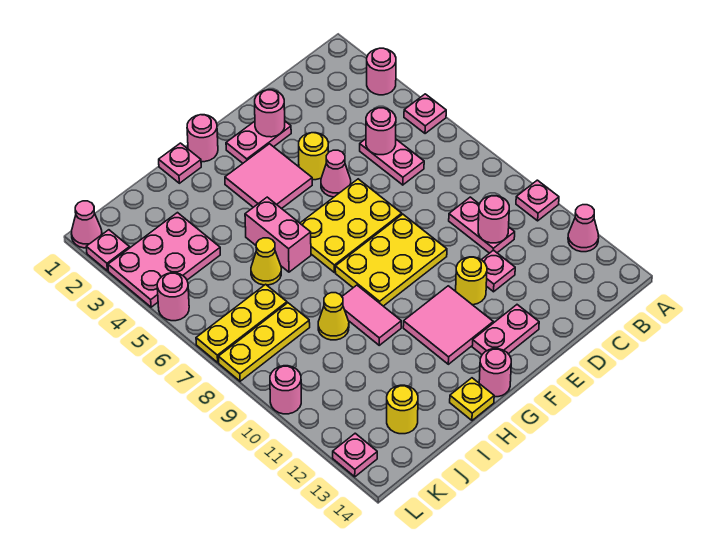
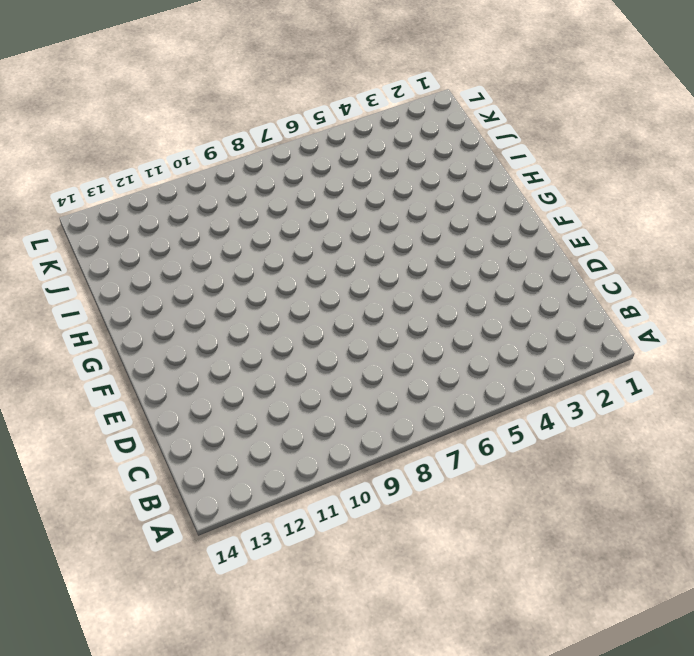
none -> pink 1x1 round brick [367,48,396,95]
none -> pink 1x1 plate [404,94,446,134]
none -> pink 1x1 plate [516,180,559,221]
none -> pink 1x1 cone [568,205,599,252]

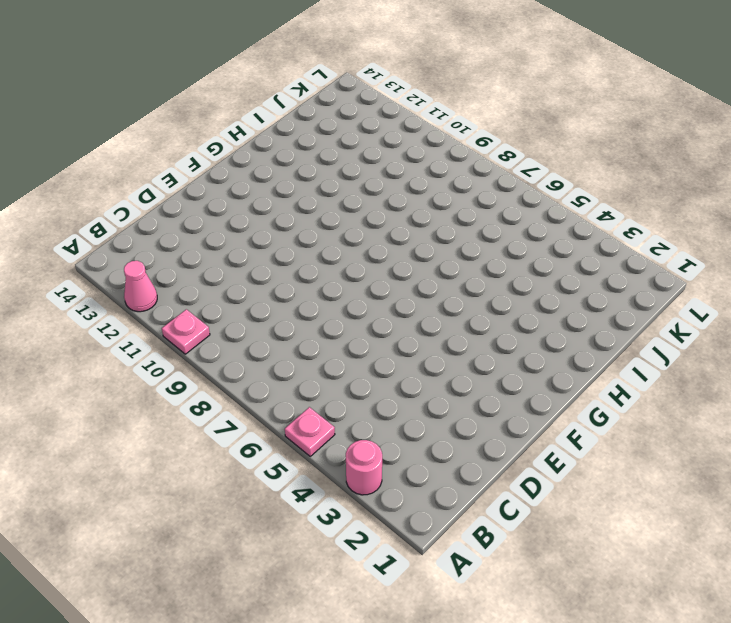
none -> pink 1x2 plate [360,139,424,185]
none -> pink 1x2 plate [449,197,515,253]
none -> pink 1x1 plate [482,250,515,292]
none -> pink 1x2 plate [226,121,291,163]

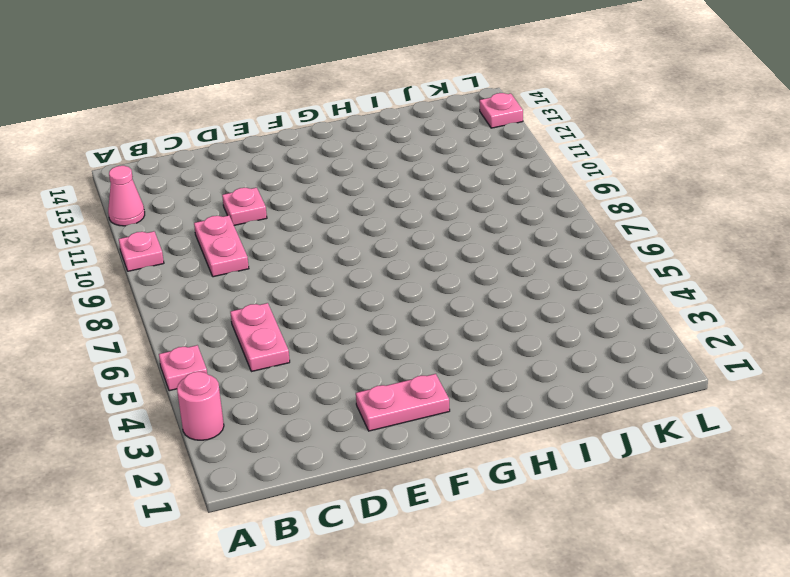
none -> yellow 1x1 round brick [299,133,329,180]
none -> pink 1x1 cone [321,150,351,197]
none -> yellow 2x3 plate [300,179,402,272]
none -> yellow 2x3 plate [335,214,447,306]

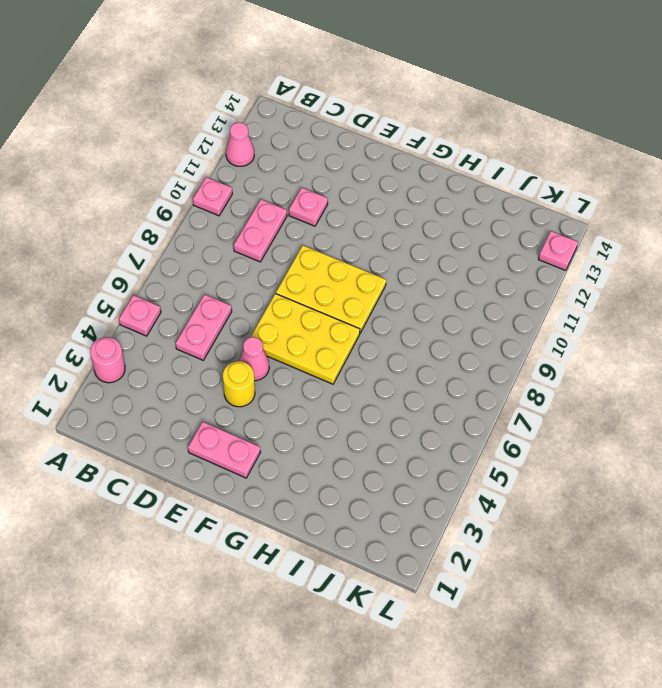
none -> yellow 1x1 round brick [456,257,487,305]
none -> pink 1x2 plate [472,305,539,354]
none -> pink 2x2 tile [225,144,312,209]
none -> pink 2x2 tile [403,286,493,364]

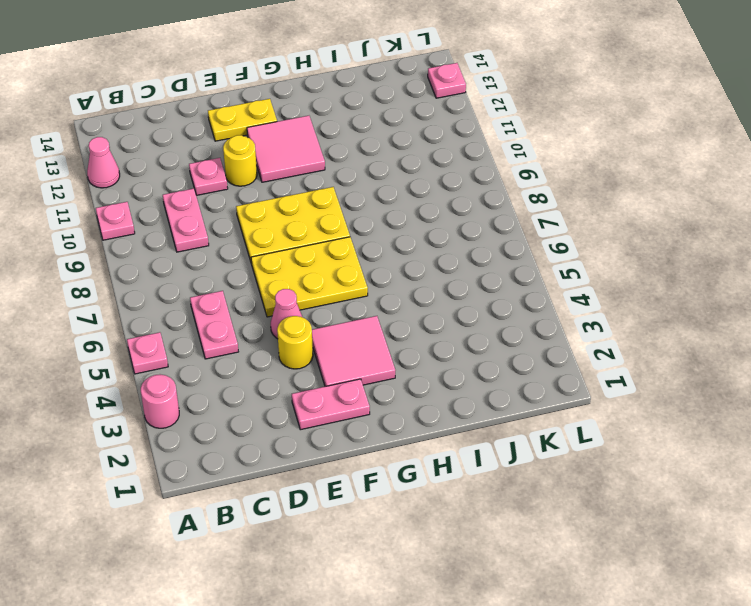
yellow 1x2 plate [208,99,277,141] -> pink 1x2 plate [472,305,539,354]
none -> pink 1x1 round brick [187,115,218,162]
none -> pink 1x1 round brick [479,349,511,397]
none -> pink 1x1 plate [159,143,201,183]
none -> pink 1x2 brick [245,197,311,272]

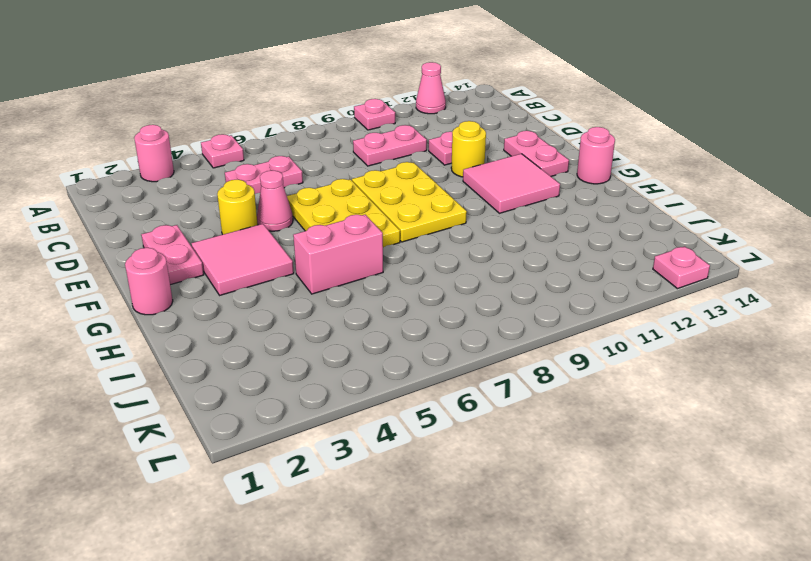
none -> pink 1x1 plate [159,143,201,183]
none -> pink 1x2 tile [342,285,401,345]
none -> yellow 1x1 plate [450,378,494,420]
none -> yellow 1x1 cone [251,238,281,285]

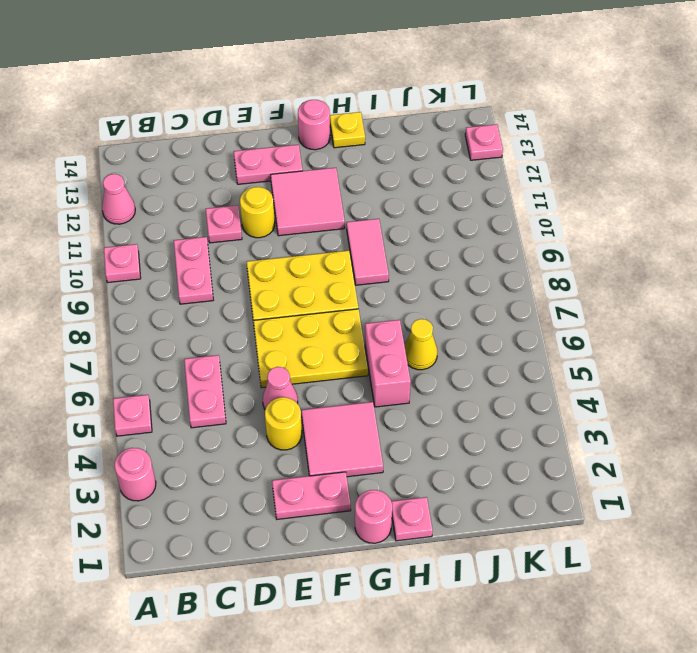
none -> yellow 1x1 cone [318,293,349,340]
none -> pink 2x3 plate [108,213,220,307]
none -> yellow 1x3 plate [196,284,287,362]
none -> yellow 1x3 plate [218,303,310,381]

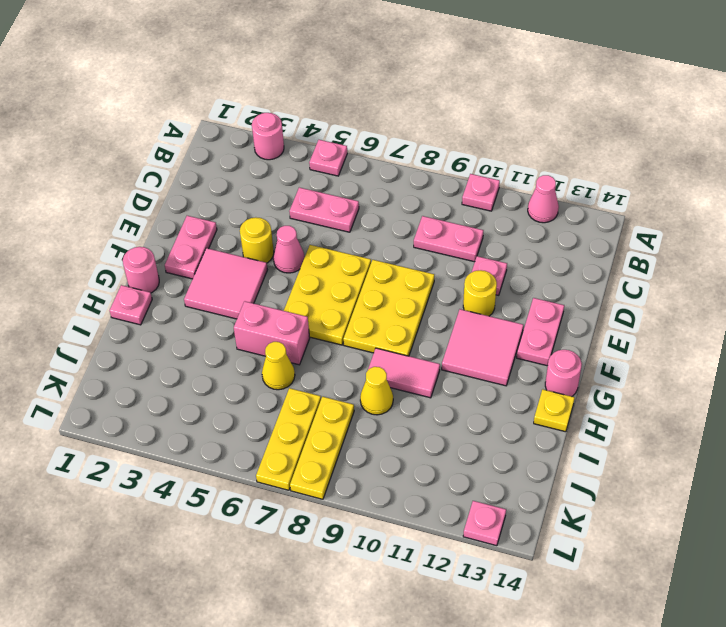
none -> pink 2x3 plate [108,213,220,307]
none -> yellow 1x1 round brick [387,385,418,434]
none -> pink 1x1 cone [72,201,102,248]
none -> pink 1x1 plate [86,230,130,271]

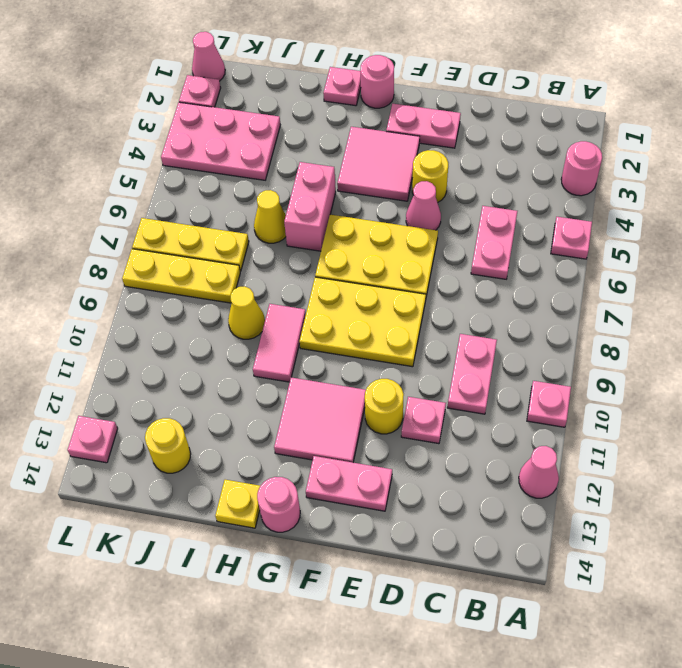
none -> pink 1x1 round brick [157,273,189,321]
none -> pink 1x1 round brick [270,366,301,414]
none -> pink 1x1 round brick [366,108,396,155]
none -> pink 1x1 round brick [478,196,509,243]

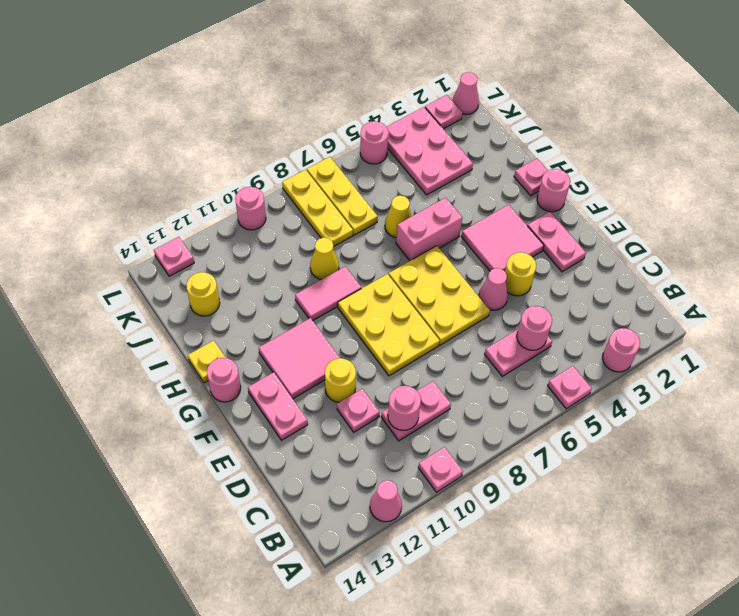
none -> pink 1x1 round brick [255,90,285,137]

